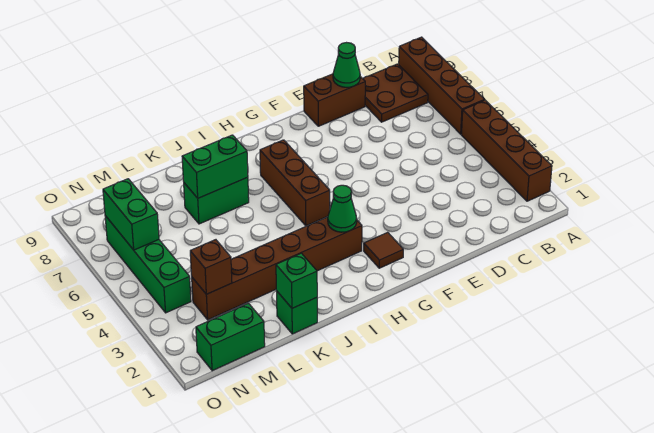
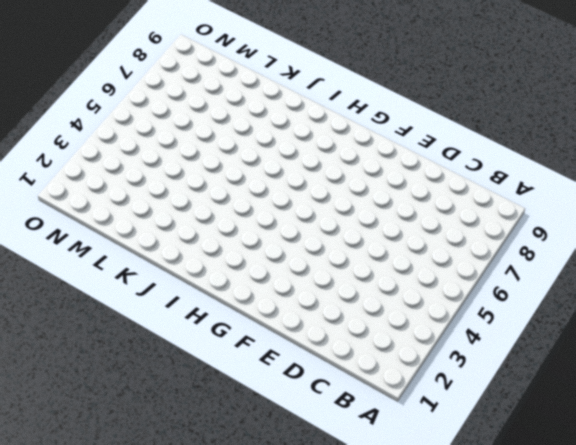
none -> brown 1x4 brick [461,100,552,201]
none -> brown 1x4 brick [399,37,484,134]
none -> brown 2x2 plate [363,64,428,122]

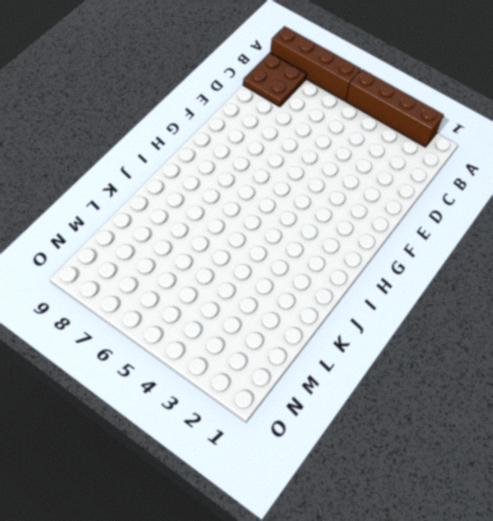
none -> brown 1x2 brick [304,74,365,126]
none -> brown 1x1 tile [364,232,403,268]
none -> brown 1x6 brick [192,217,362,320]

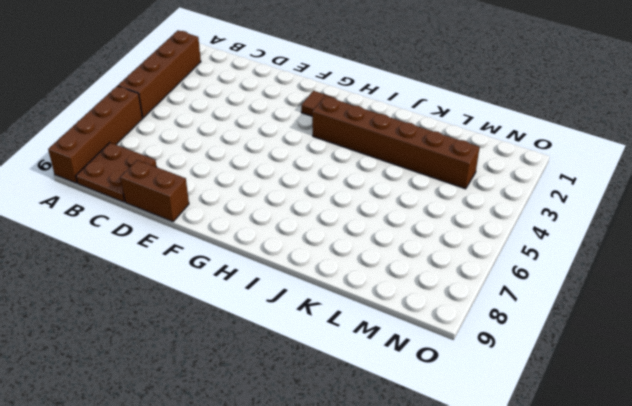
none -> brown 1x3 brick [260,140,330,226]
none -> green 1x2 brick [184,177,249,224]
none -> green 1x1 brick [276,291,317,334]

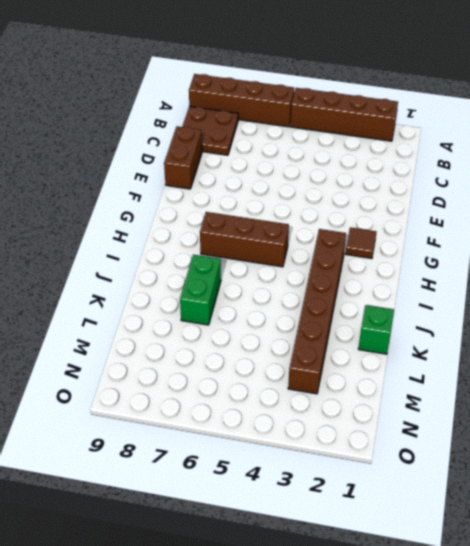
none -> green 1x2 brick [196,303,265,371]
none -> green 1x4 brick [105,216,191,313]
none -> green 1x1 cone [333,43,360,87]

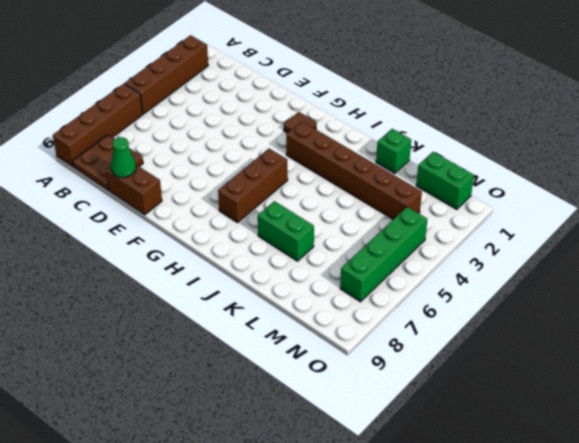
none -> green 1x1 cone [328,185,357,232]
none -> green 1x2 brick [182,135,248,198]
none -> green 1x1 brick [276,253,317,308]

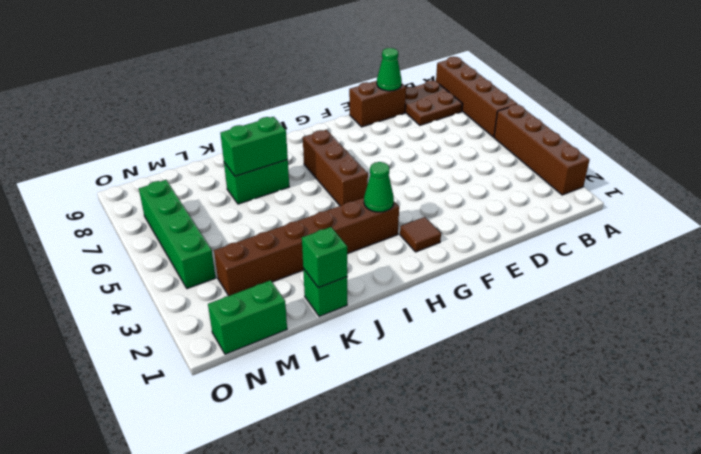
none -> brown 1x1 brick [190,240,232,294]
none -> green 1x2 brick [103,179,159,250]

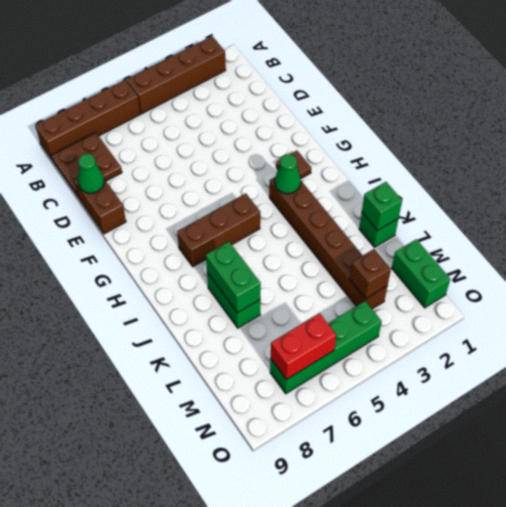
red 1x2 brick [271,313,336,379] -> green 1x2 brick [103,179,159,250]

